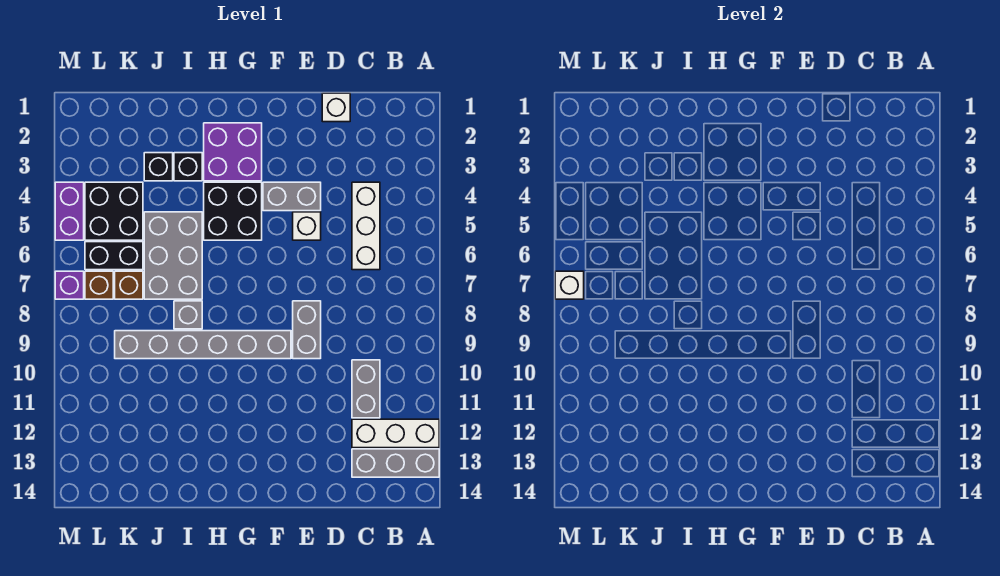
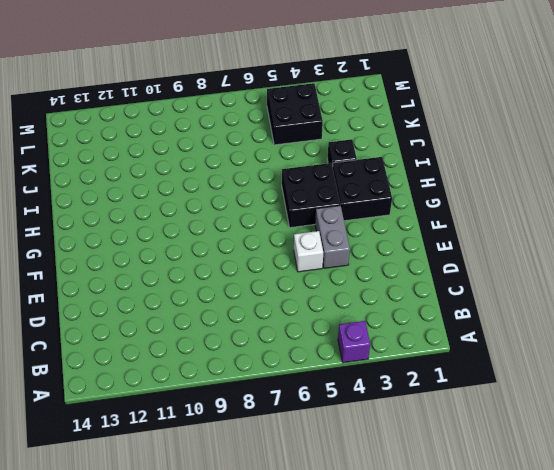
purple 1x1 brick [338,321,370,363] -> purple 1x1 brick moved to [55,271,84,299]
black 2x2 brick [333,157,392,221] -> purple 2x2 brick [204,123,262,181]
none -> white 1x3 brick [352,419,439,448]
none -> grey 1x3 brick [352,449,439,477]
none -> white 1x3 brick [352,182,380,270]

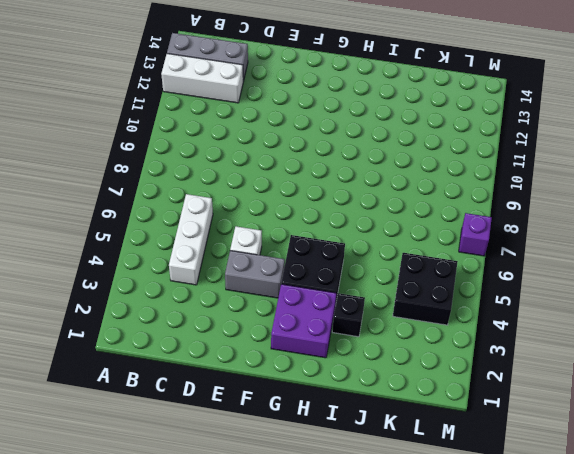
none -> grey 1x2 brick [352,360,380,418]
none -> white 1x1 brick [322,93,350,122]
none -> grey 1x2 brick [293,301,321,359]

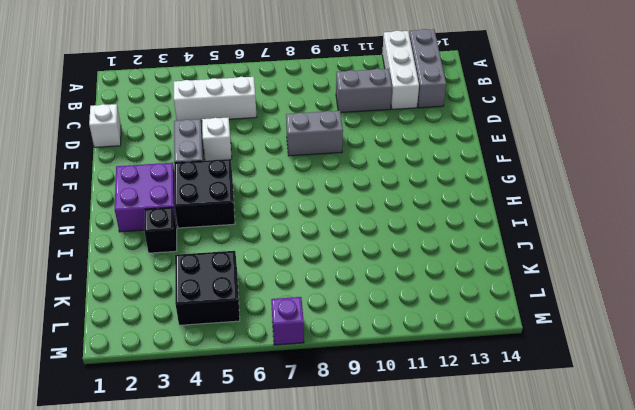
none -> grey 1x6 brick [115,331,291,359]
none -> grey 2x3 brick [144,212,202,299]
none -> grey 1x1 brick [174,301,202,329]

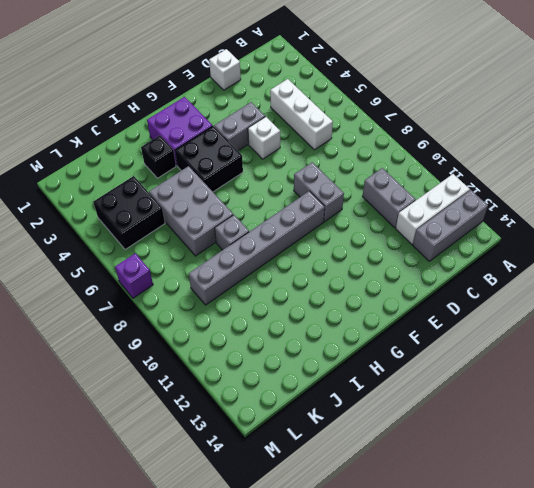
none -> black 1x1 brick [144,153,173,181]
none -> black 1x2 brick [85,242,143,270]
none -> brown 1x1 brick [115,271,143,299]

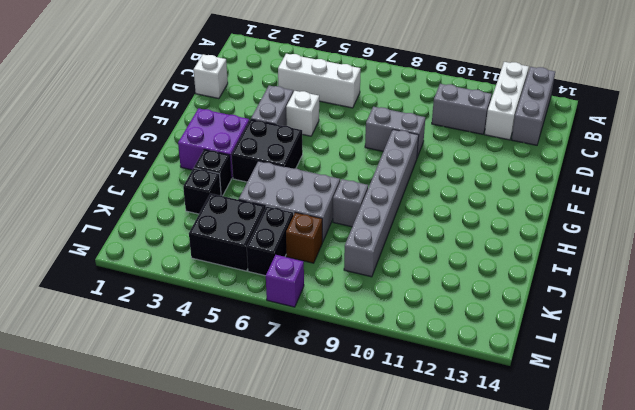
none -> brown 1x1 brick [85,271,113,299]
none -> purple 1x2 brick [55,182,84,240]
none -> white 1x1 brick [555,271,584,299]

